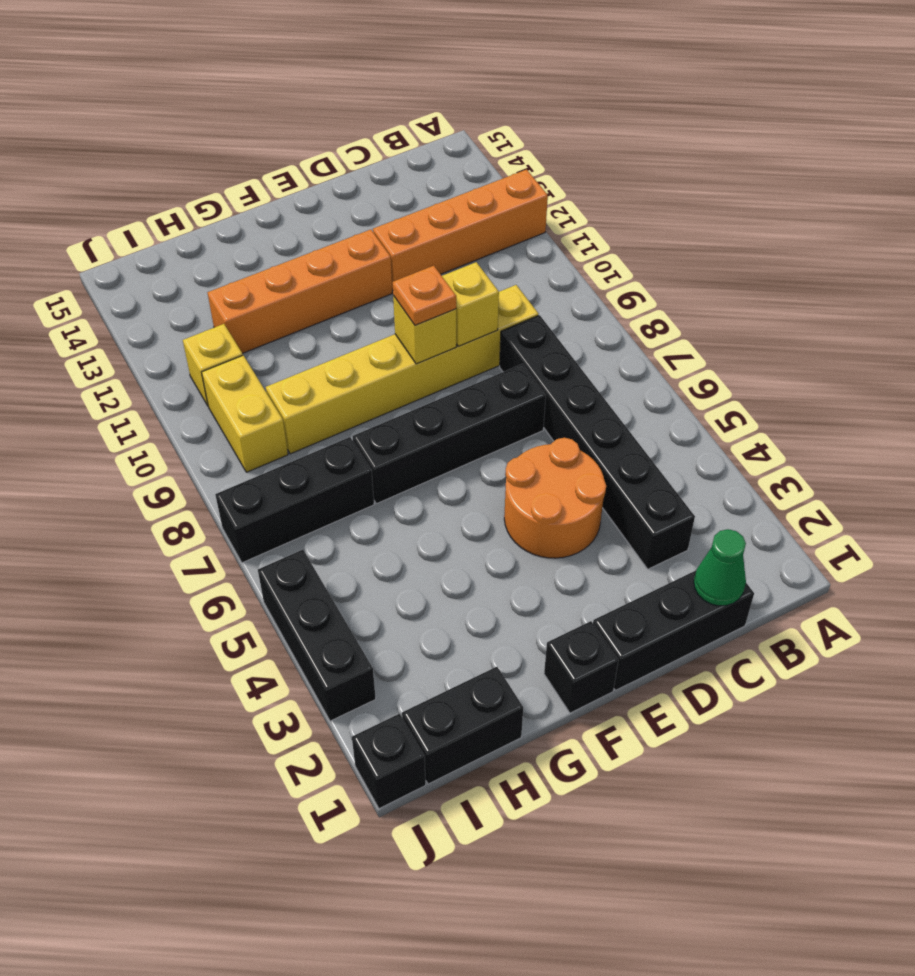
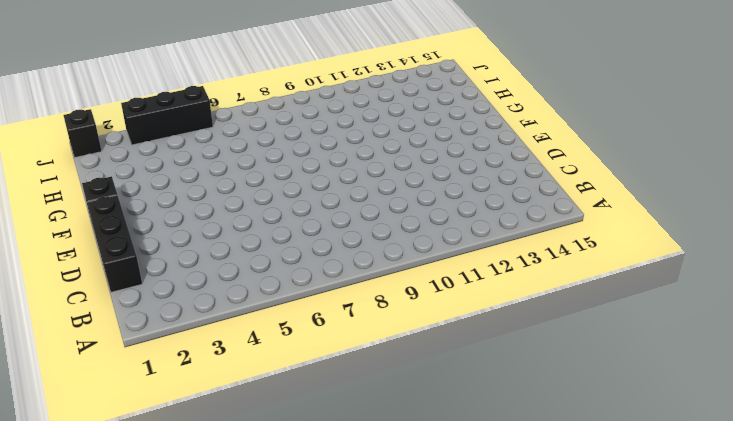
none -> orange 1x4 brick [373,170,548,290]
none -> black 1x6 brick [500,315,695,569]
none -> yellow 1x6 brick [266,285,539,454]

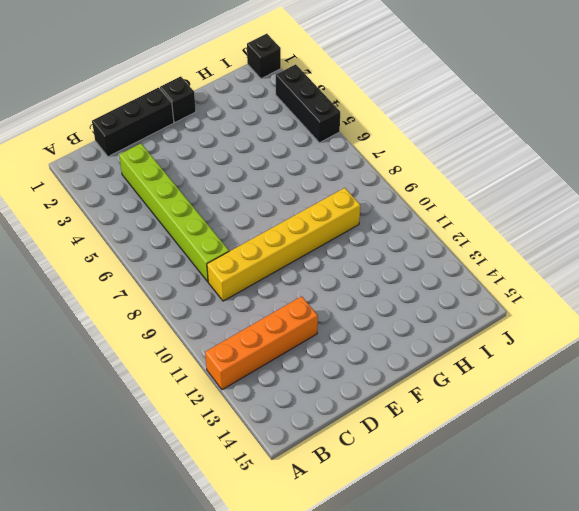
lime 1x6 brick [119,144,229,282] -> black 1x6 brick [500,315,695,569]
none -> orange 2x2 round brick [504,438,606,558]
none -> black 1x4 brick [353,364,546,504]
none -> orange 1x4 brick [208,230,392,353]

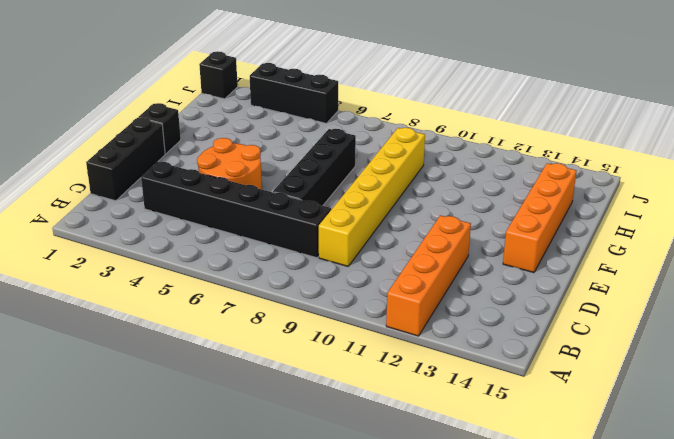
orange 1x4 brick [503,163,576,273] -> orange 1x4 brick moved to [208,230,392,353]
none -> black 1x2 brick [402,667,523,784]
none -> black 1x3 brick [215,437,374,563]
none -> yellow 1x2 brick [202,355,288,472]

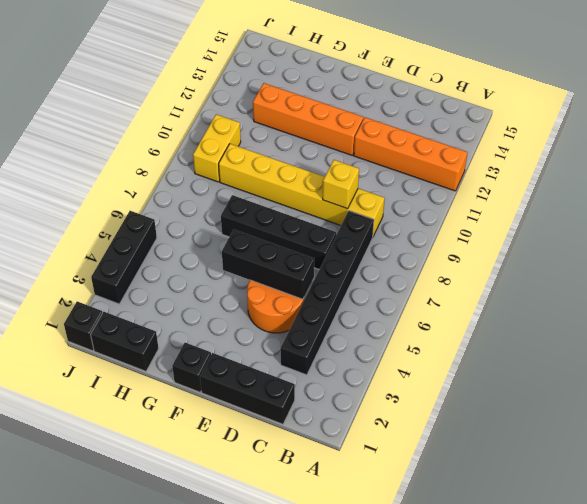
black 1x3 brick [222,229,314,299] -> black 1x3 brick moved to [215,437,374,563]
none -> yellow 1x1 brick [183,324,243,406]
none -> green 1x1 cone [694,529,746,606]
none -> yellow 1x1 brick [393,296,456,364]

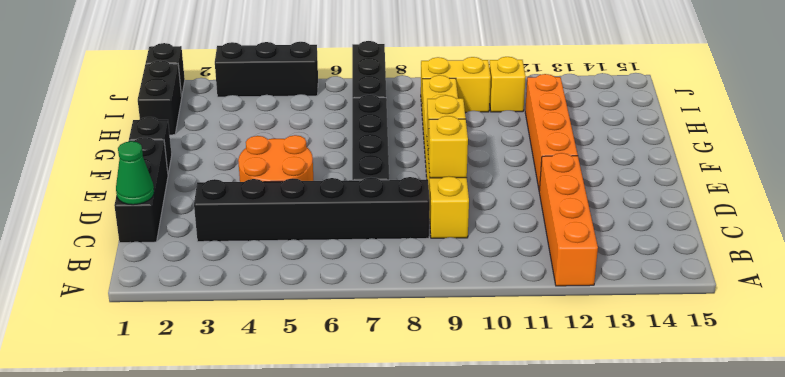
none -> orange 1x1 plate [393,266,456,325]

